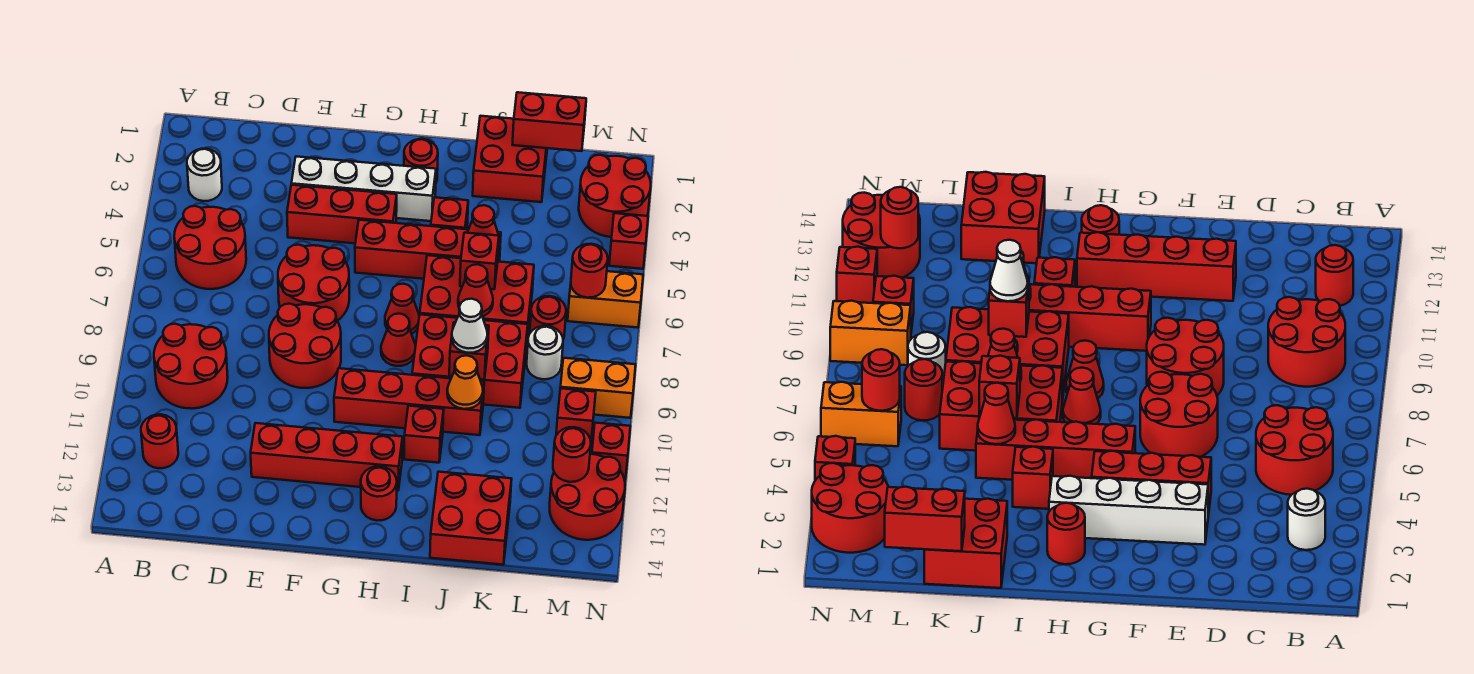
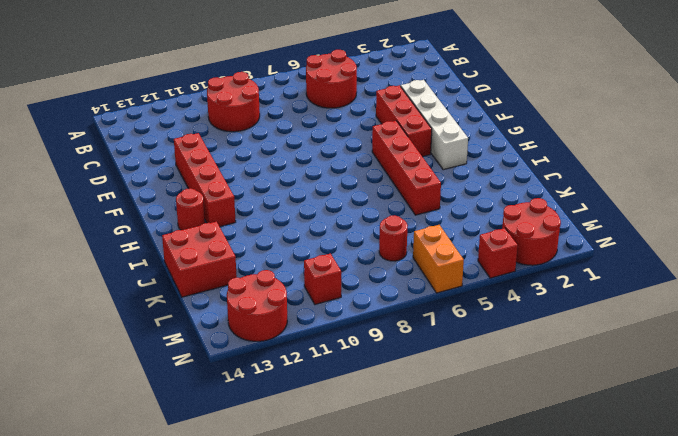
none -> white 1x1 round brick [187,149,222,201]
none -> red 1x1 round brick [141,414,178,468]
none -> red 2x2 round brick [278,245,349,321]
none -> red 2x2 round brick [269,304,341,388]

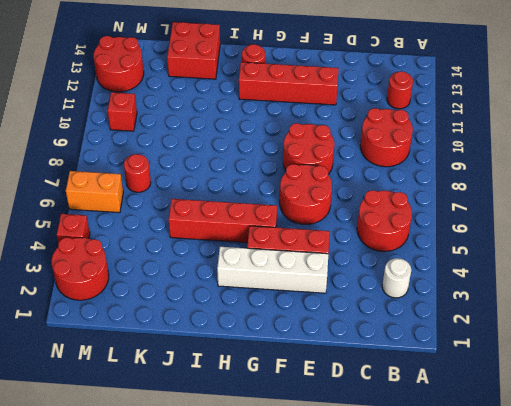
none -> red 1x4 brick [334,368,484,435]
none -> red 1x1 round brick [404,139,438,182]
none -> red 1x1 cone [385,284,419,334]
none -> red 1x1 cone [381,314,416,366]

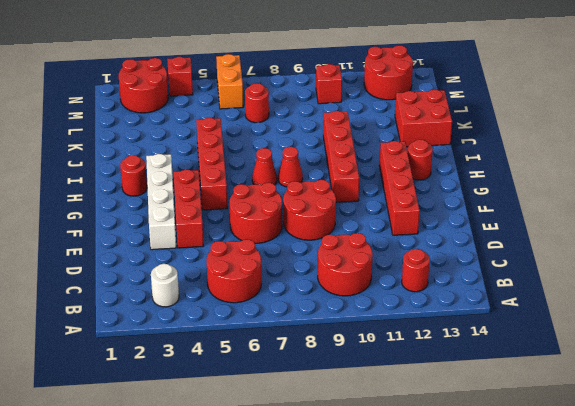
none -> red 1x1 brick [431,197,468,229]
none -> red 2x3 brick [420,255,534,338]
none -> red 2x3 brick [412,315,528,408]
none -> red 1x1 brick [404,406,444,463]

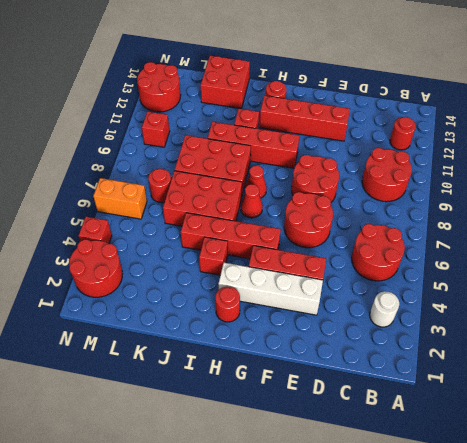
none -> red 2x2 brick [473,116,547,202]
none -> white 1x1 round brick [527,326,563,379]
none -> orange 1x2 brick [560,358,636,418]
none -> red 1x1 brick [592,423,630,480]

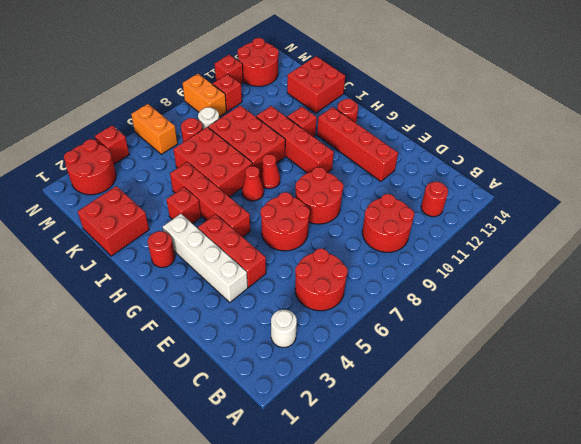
none -> red 1x1 cone [467,205,500,249]
none -> red 1x1 brick [460,233,499,289]
none -> red 1x1 cone [458,264,493,316]
none -> red 1x1 brick [449,322,489,380]

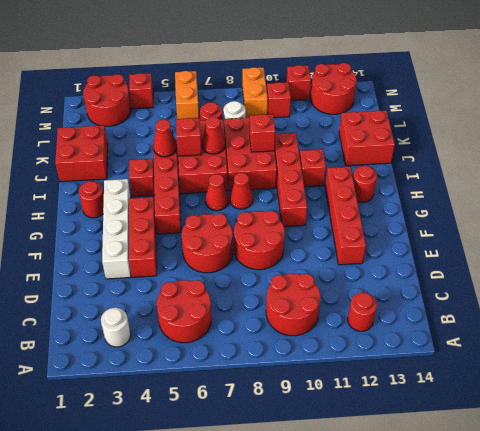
none -> orange 1x1 cone [447,356,483,409]
none -> red 1x2 brick [512,92,586,151]
none -> red 1x1 round brick [571,244,608,298]
none -> red 1x1 round brick [553,427,591,482]

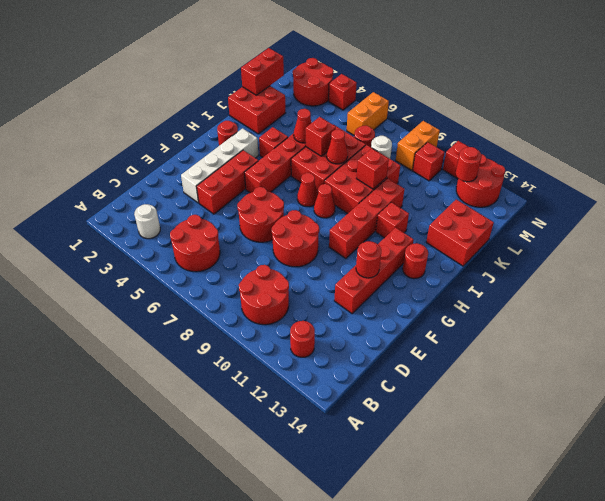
red 1x1 round brick [356,241,381,278] -> red 1x1 round brick moved to [571,244,608,298]
none -> orange 1x1 cone [447,356,483,409]
none -> white 1x1 cone [452,299,487,353]

